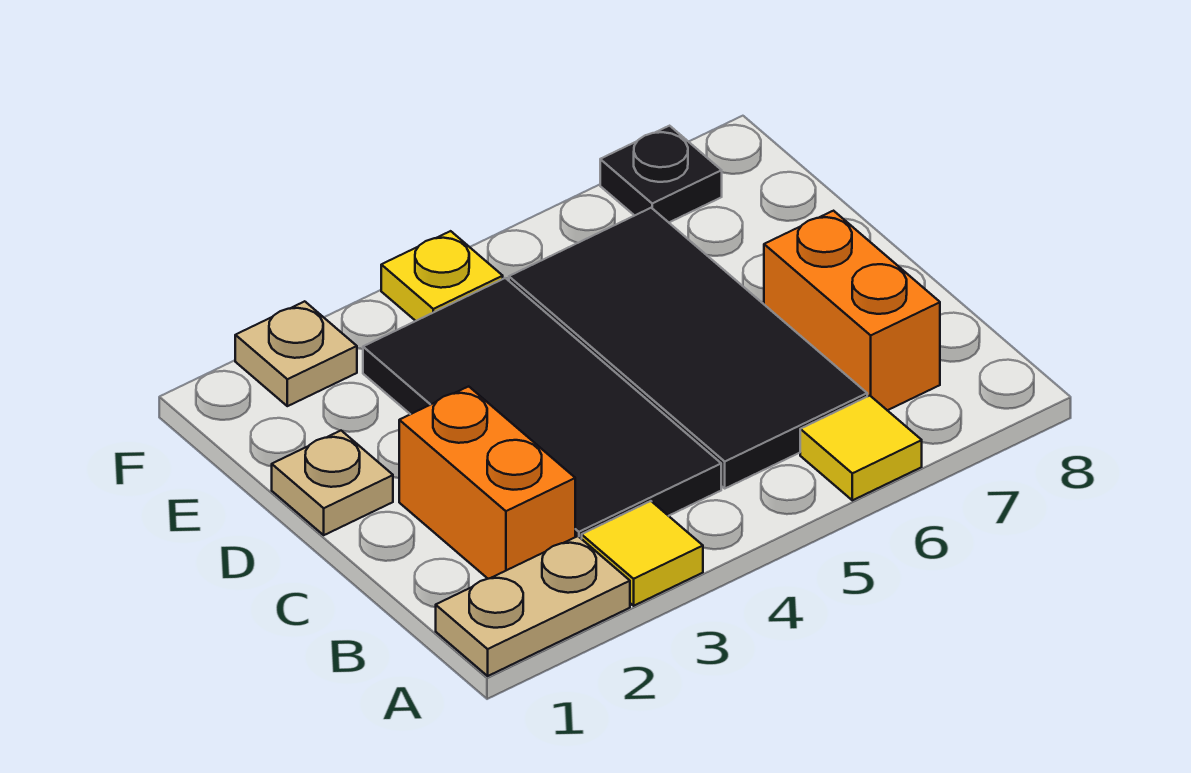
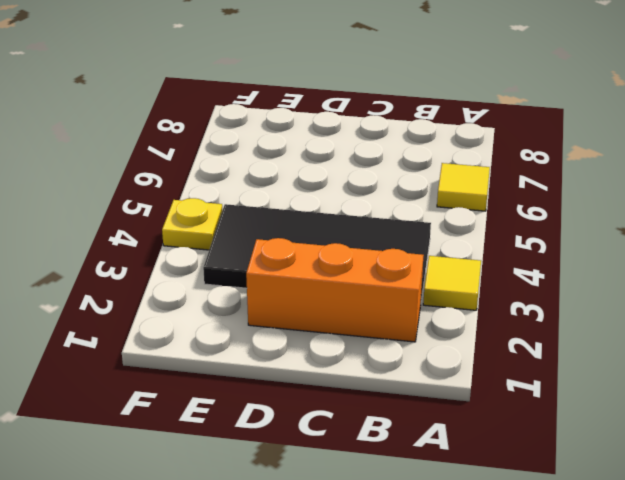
orange 1x3 brick [246,238,424,342] -> orange 1x2 brick [399,386,575,579]
none -> tan 1x2 plate [436,536,630,676]
none -> black 2x4 tile [509,208,867,488]

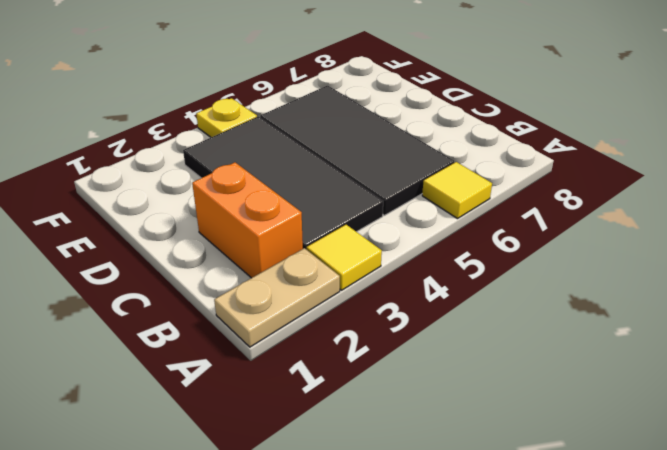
none -> orange 1x2 brick [764,211,940,410]
none -> tan 1x1 plate [272,431,393,535]

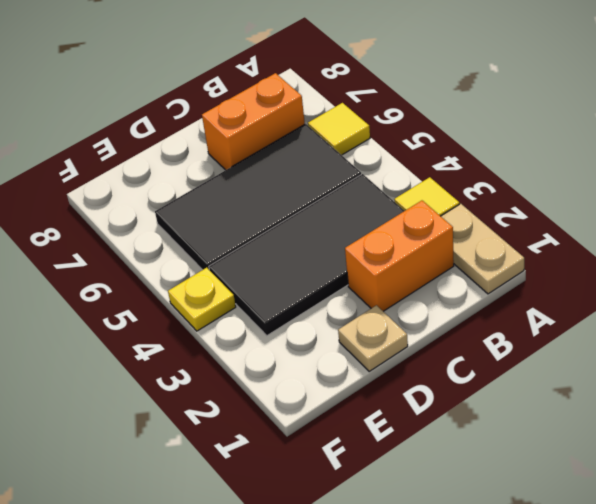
none -> tan 1x1 plate [235,301,357,406]
none -> black 1x1 plate [600,126,722,222]

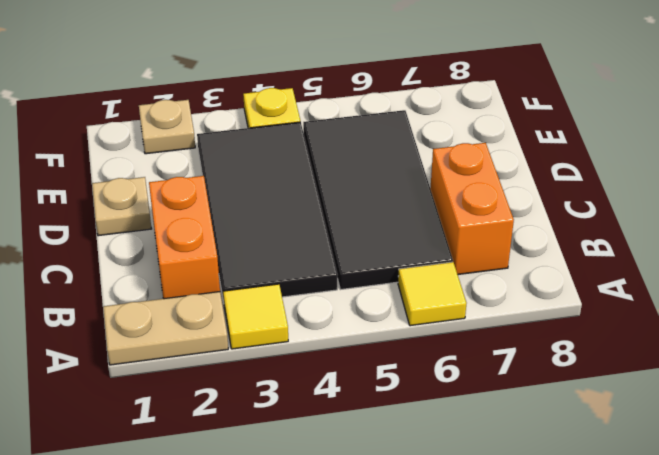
none -> black 1x1 plate [600,126,722,222]

